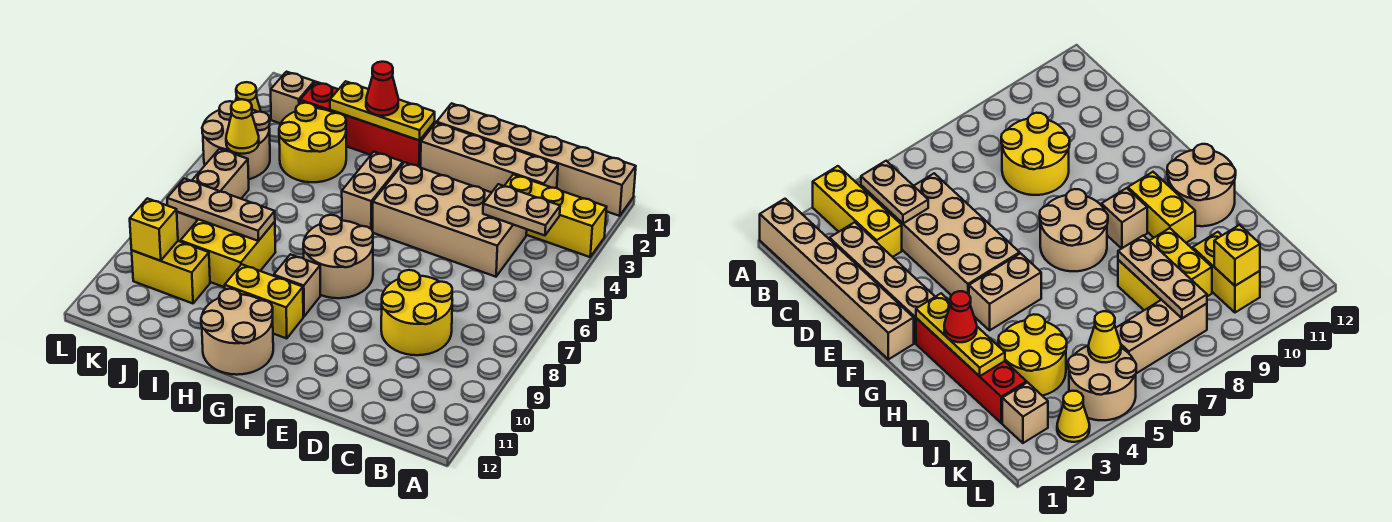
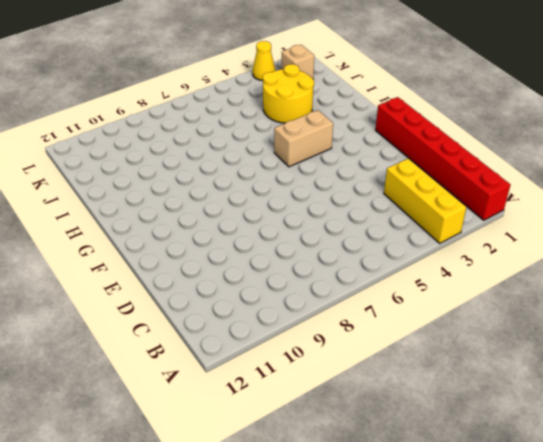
red 1x6 brick [375,97,510,220] -> tan 1x6 brick [437,103,636,216]
none -> tan 1x4 brick [421,123,558,192]
none -> tan 2x4 brick [372,162,527,277]
none -> yellow 2x2 round brick [381,270,452,355]

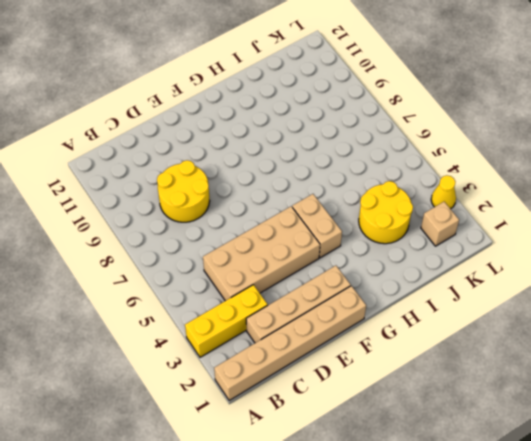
none -> tan 2x2 round brick [303,215,373,298]
none -> red 1x4 brick [300,82,434,168]
none -> tan 1x1 brick [274,254,320,317]

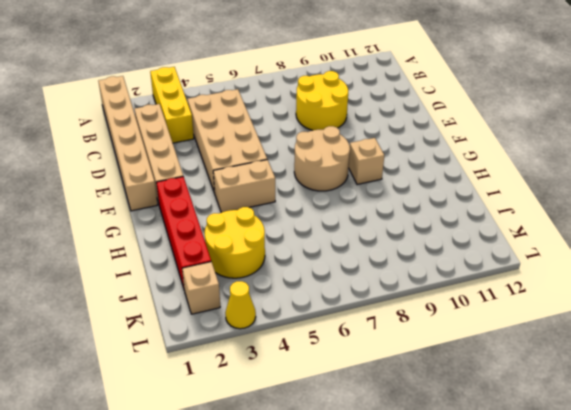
none -> yellow 1x2 brick [225,264,303,339]
none -> tan 2x2 round brick [201,289,273,375]
none -> yellow 2x2 brick [180,219,275,287]

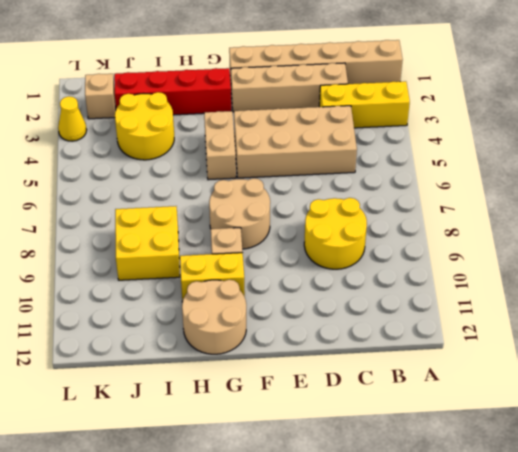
none -> yellow 1x2 brick [132,241,210,303]
none -> tan 2x2 round brick [202,101,270,179]
none -> tan 1x3 brick [177,149,249,241]

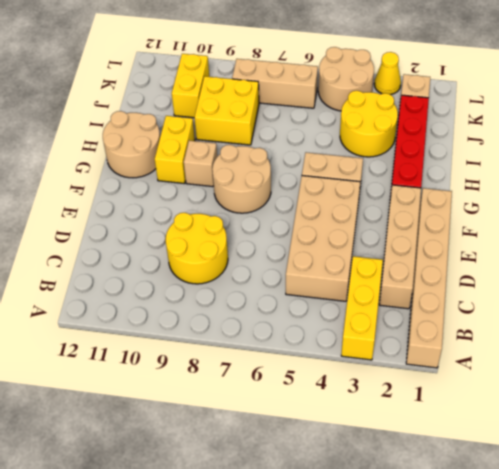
none -> tan 1x2 plate [483,184,560,235]
none -> yellow 1x3 plate [330,81,435,141]
none -> tan 1x3 plate [167,179,275,241]

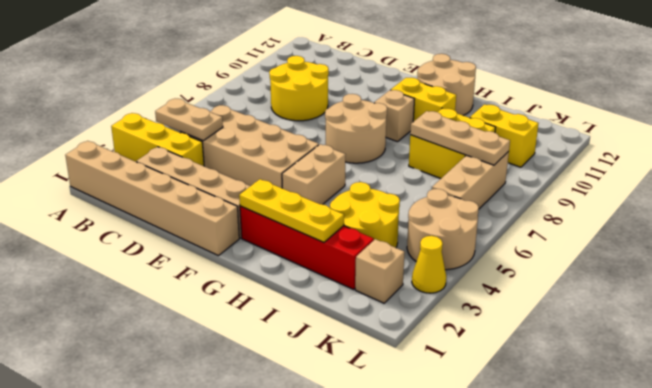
none -> yellow 1x1 cone [226,99,259,154]
none -> yellow 1x1 brick [130,198,178,261]
none -> red 1x1 cone [366,62,398,116]

